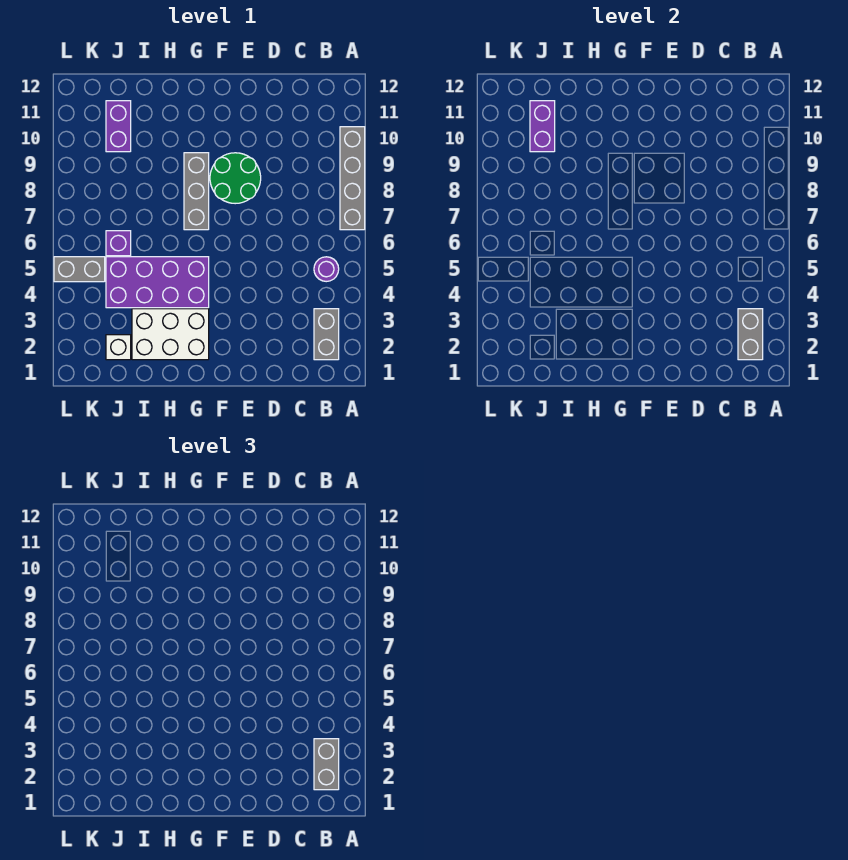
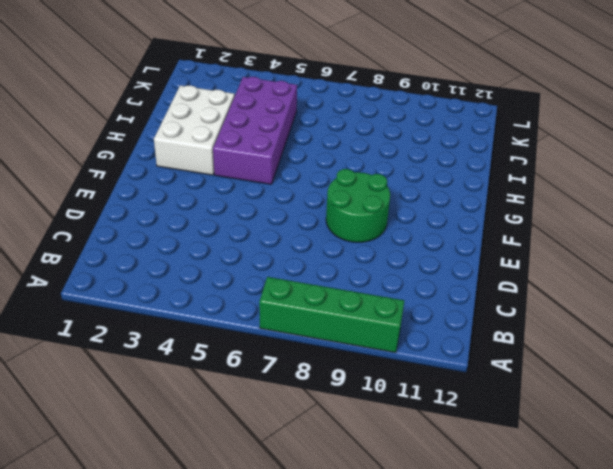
green 1x4 brick [259,277,404,353] -> grey 1x4 brick [340,127,365,230]
none -> grey 1x2 brick [314,309,339,360]
none -> purple 1x1 round brick [314,257,339,282]
none -> grey 1x3 brick [184,153,209,230]

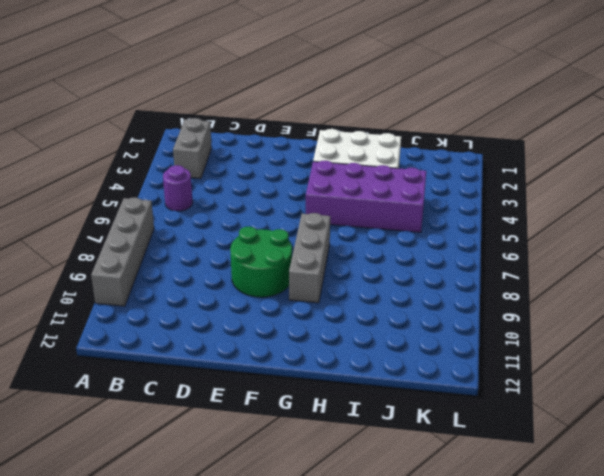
none -> white 1x1 brick [106,335,131,360]
none -> purple 1x1 brick [106,231,131,256]
none -> purple 1x2 brick [106,101,131,152]

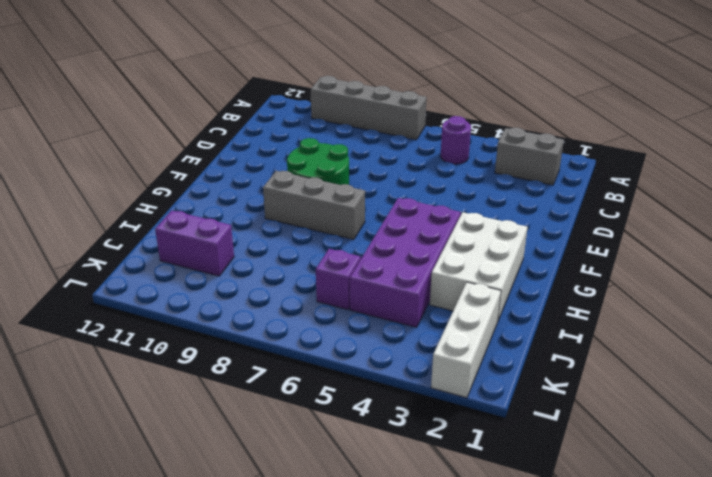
white 1x3 brick [431,282,501,398] -> white 1x1 brick [106,335,131,360]
none -> grey 1x2 brick [54,257,105,282]
none -> grey 1x2 brick [738,309,763,360]
none -> purple 1x2 brick [530,101,555,152]

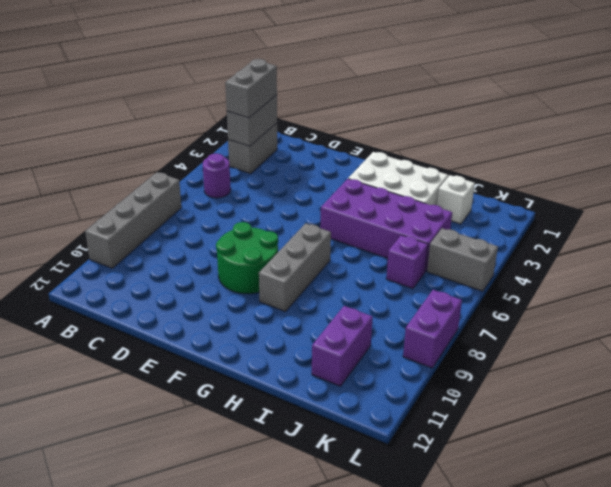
purple 1x2 brick [403,290,462,368] -> purple 1x2 brick moved to [530,101,555,152]

